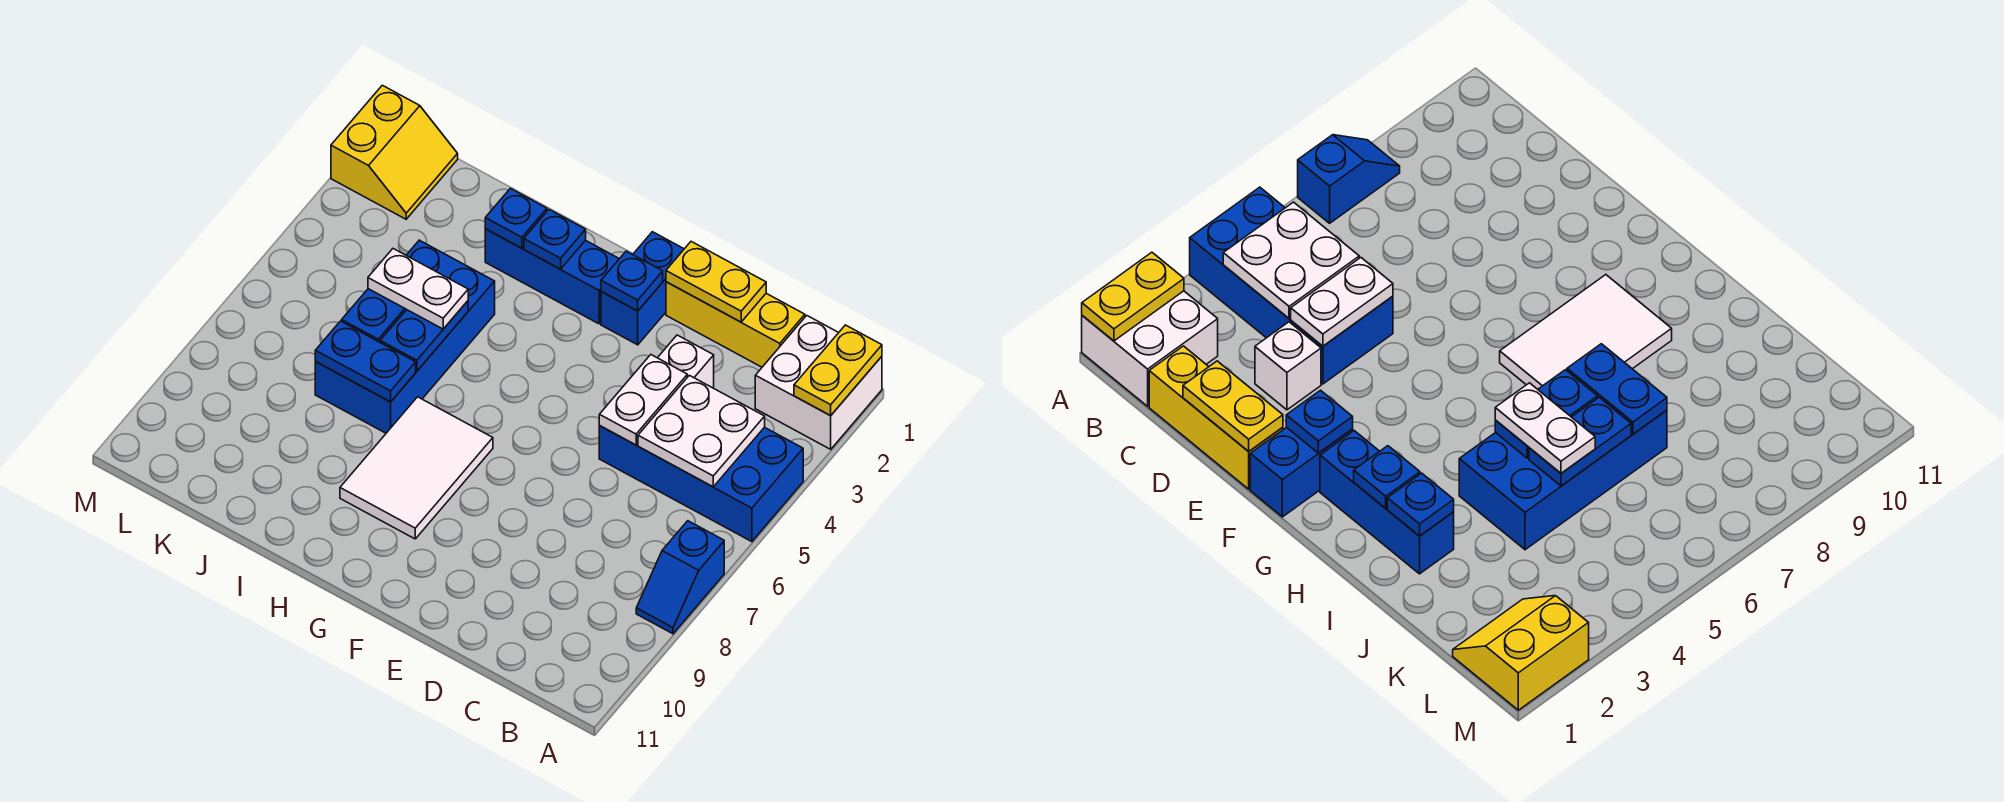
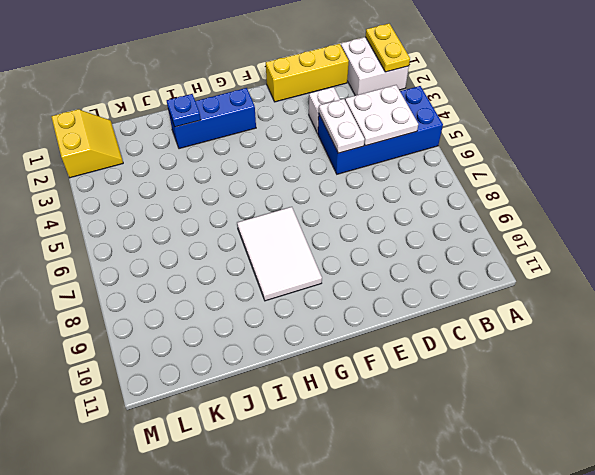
none -> blue 1x2 slope [636,521,724,634]
none -> blue 1x2 brick [601,232,684,345]
none -> blue 2x4 brick [315,240,495,433]

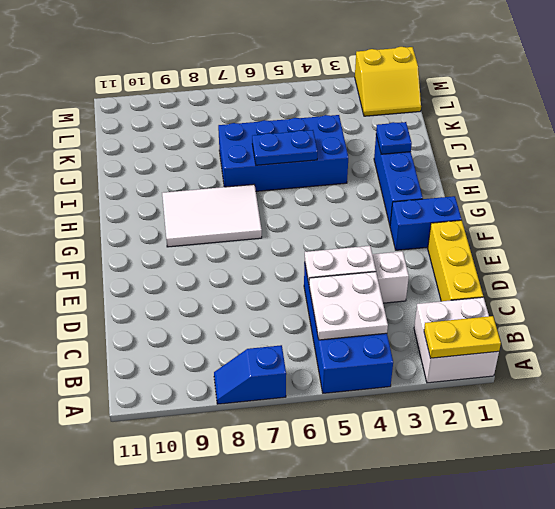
none -> yellow 1x2 plate [666,242,766,322]
none -> blue 1x1 plate [601,251,663,311]
none -> blue 1x1 plate [524,210,586,269]

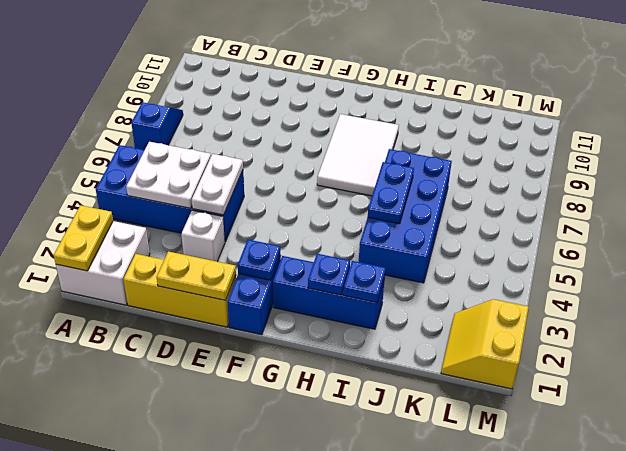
none -> blue 1x2 plate [315,321,416,402]
none -> blue 1x2 plate [342,289,406,342]
none -> white 1x2 plate [368,249,468,329]

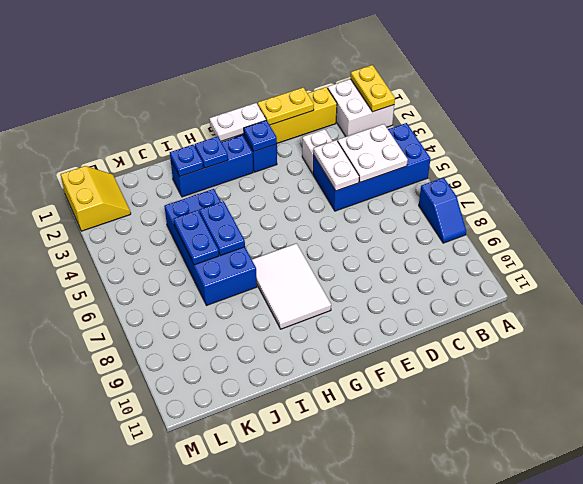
white 1x2 plate [209,103,266,141] -> white 1x2 plate moved to [368,249,468,329]
none -> blue 1x2 plate [315,321,416,402]

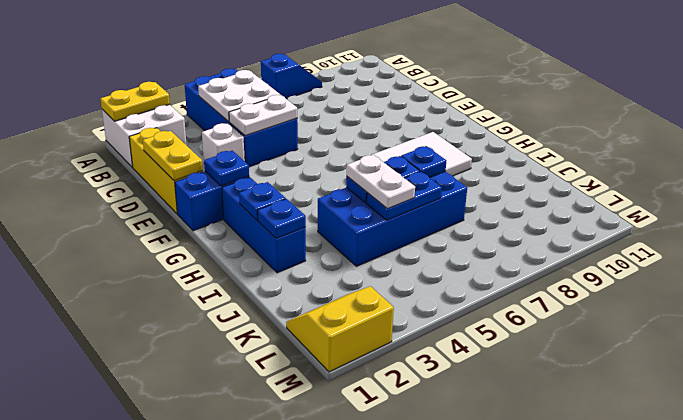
blue 1x1 plate [401,146,446,178] -> blue 1x2 plate [315,321,416,402]

